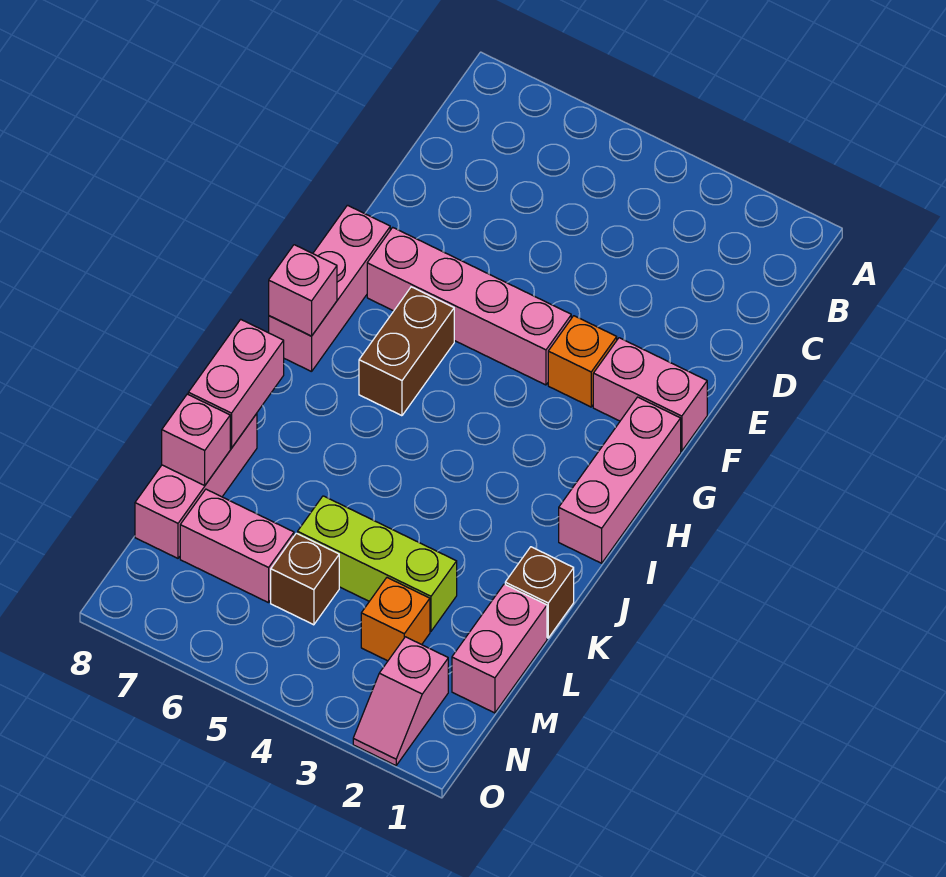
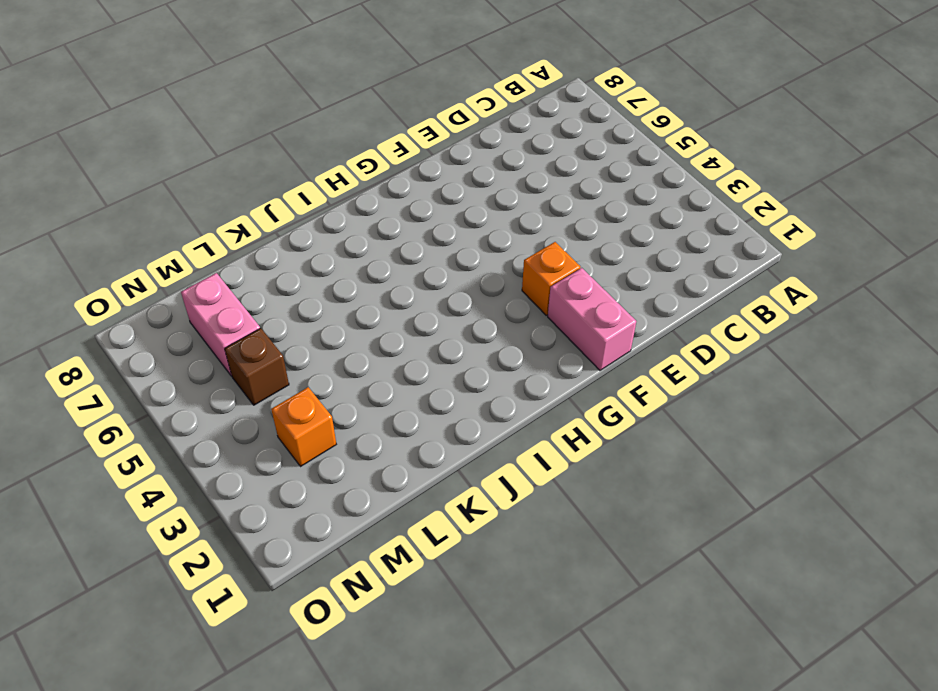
none -> pink 1x4 brick [367,228,571,385]
none -> pink 1x3 brick [269,205,390,372]
none -> pink 1x3 brick [559,397,681,563]

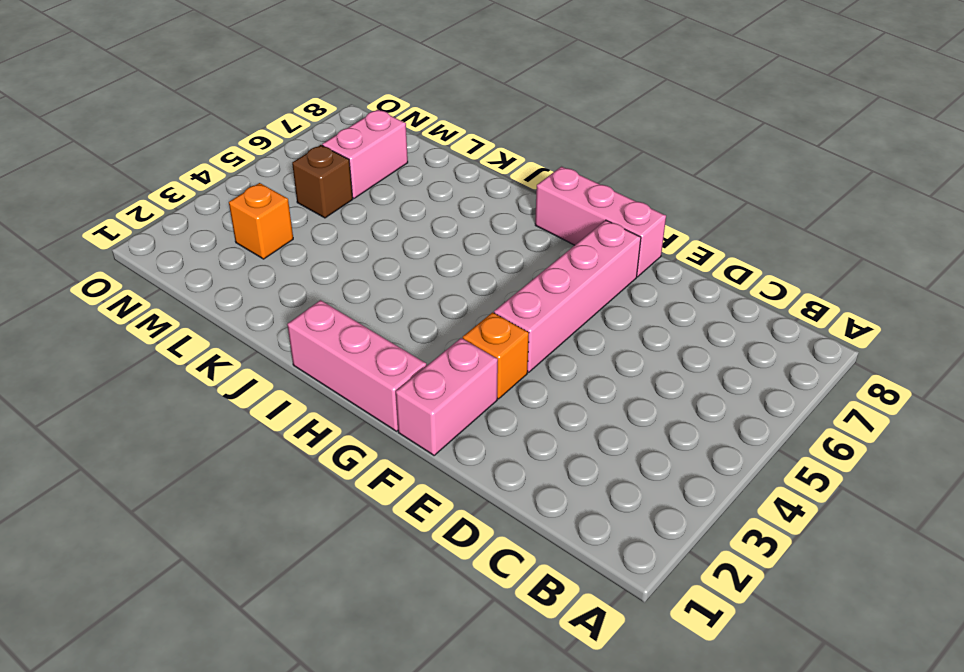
none -> brown 1x2 brick [359,287,454,416]
none -> brown 1x1 brick [505,547,574,638]
none -> pink 1x3 brick [135,414,257,558]

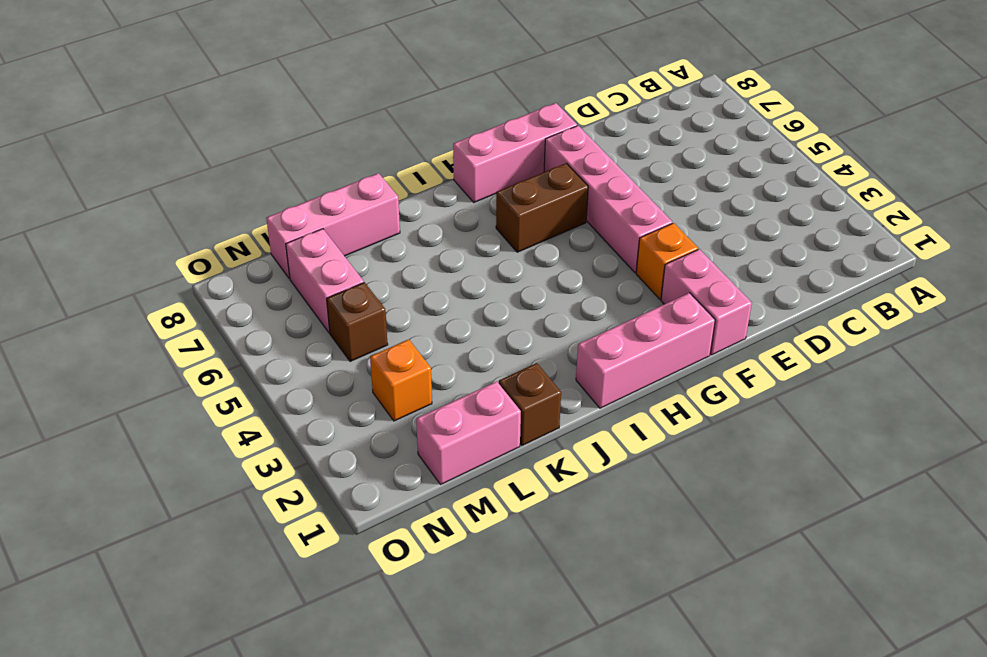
none -> lime 1x3 brick [298,496,457,631]
none -> pink 1x2 slope [353,637,448,765]
none -> pink 1x1 brick [269,245,337,336]

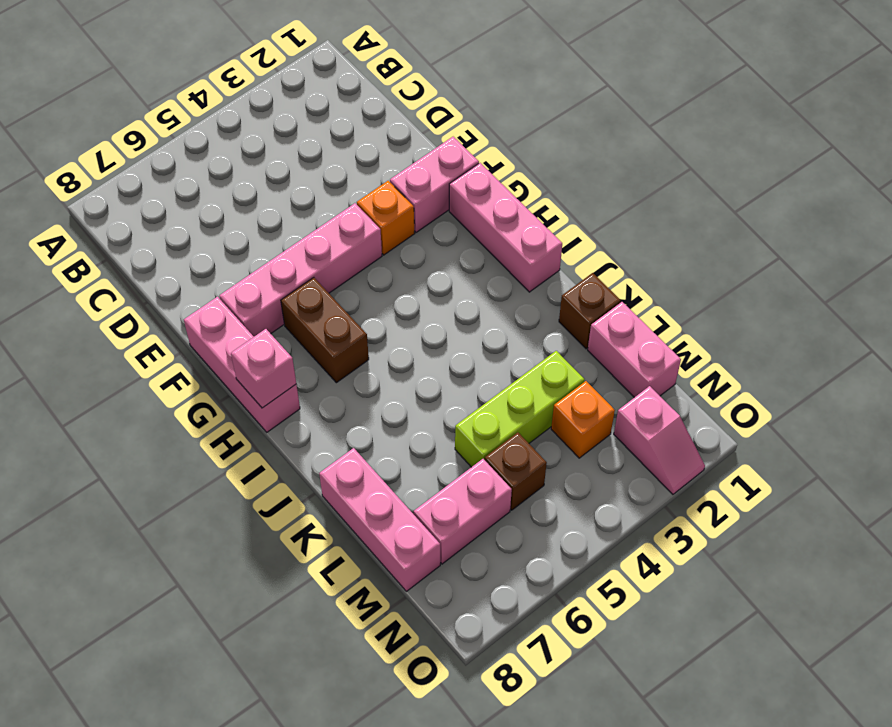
none -> pink 1x2 brick [188,319,284,448]
none -> pink 1x1 brick [162,394,230,485]

